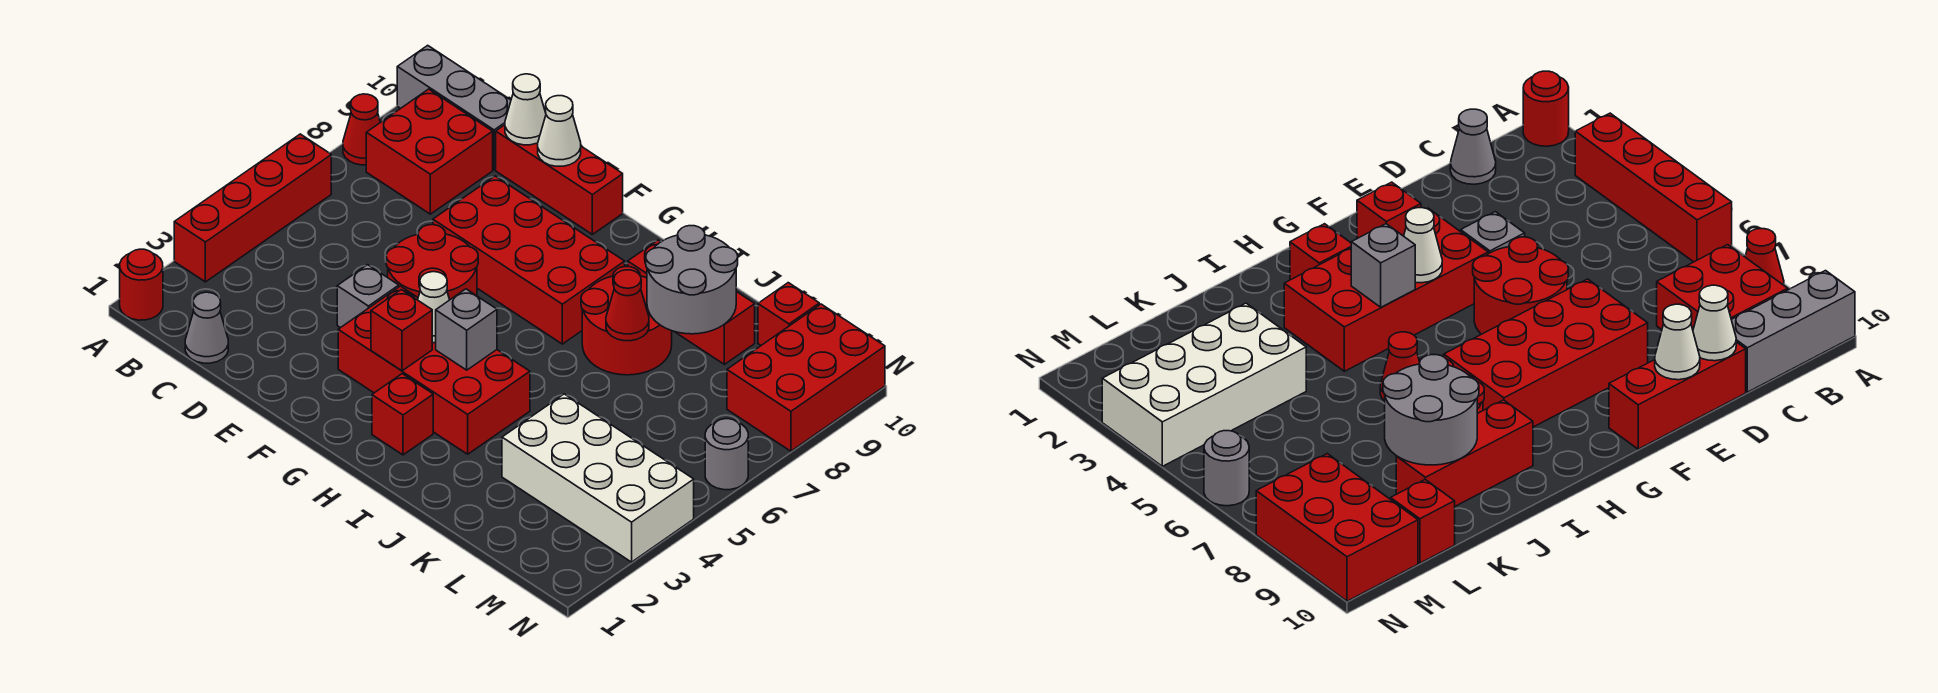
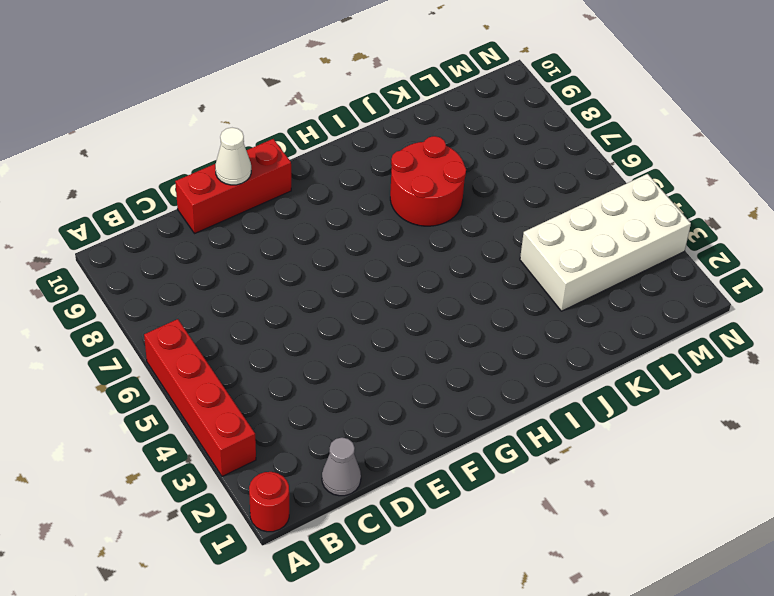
none -> red 1x1 cone [343,94,380,165]
none -> grey 1x3 brick [397,45,511,170]
none -> red 2x2 brick [366,89,493,214]

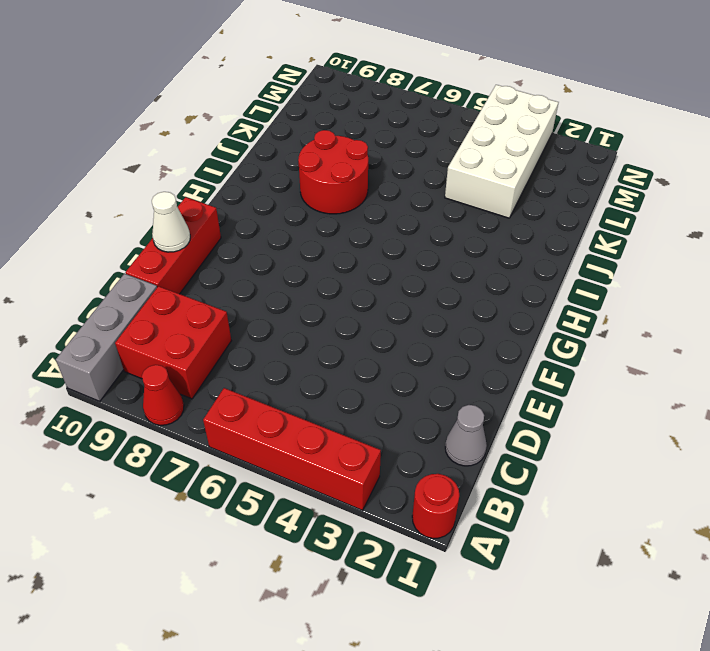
none -> grey 1x1 brick [337,265,399,328]
none -> red 2x2 round brick [386,225,478,300]
none -> red 2x4 brick [433,176,625,344]

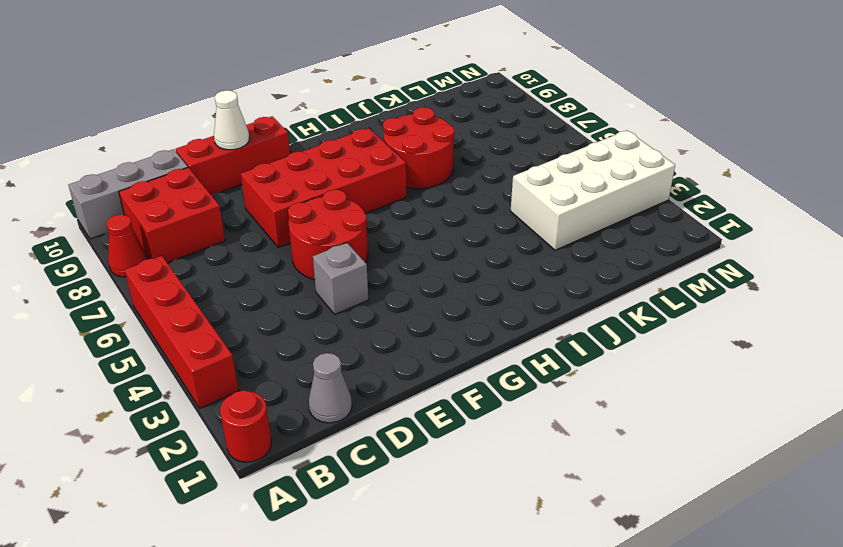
none -> red 2x4 brick [338,286,530,454]
none -> red 1x1 brick [372,374,433,455]
none -> red 1x3 brick [628,240,755,364]

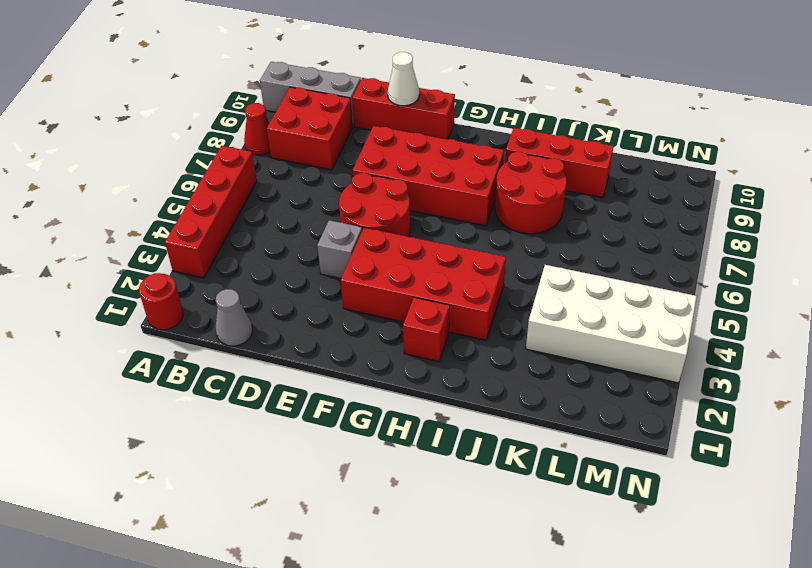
none -> red 1x1 brick [758,283,819,345]
none -> red 2x3 brick [727,304,885,451]
none -> grey 1x1 round brick [705,419,748,490]

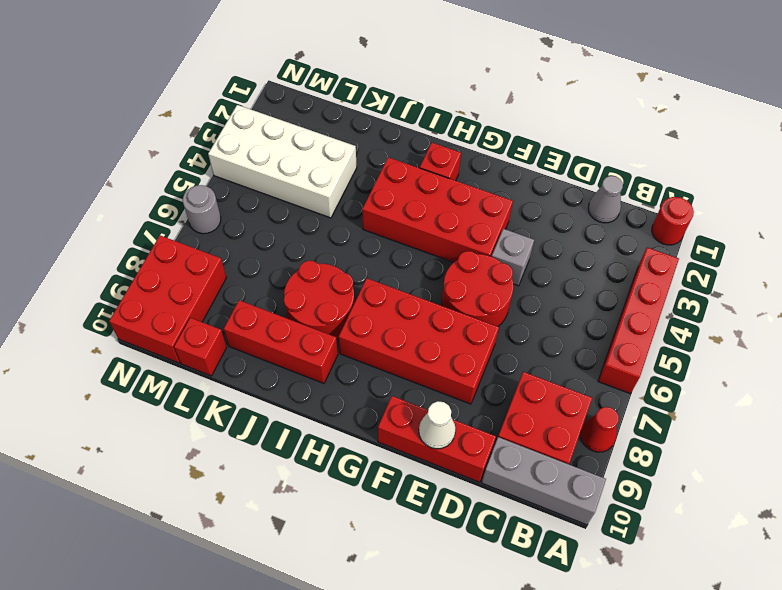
none -> white 1x1 cone [505,74,546,145]
none -> red 1x1 brick [371,290,432,371]
none -> white 1x1 cone [418,272,449,343]

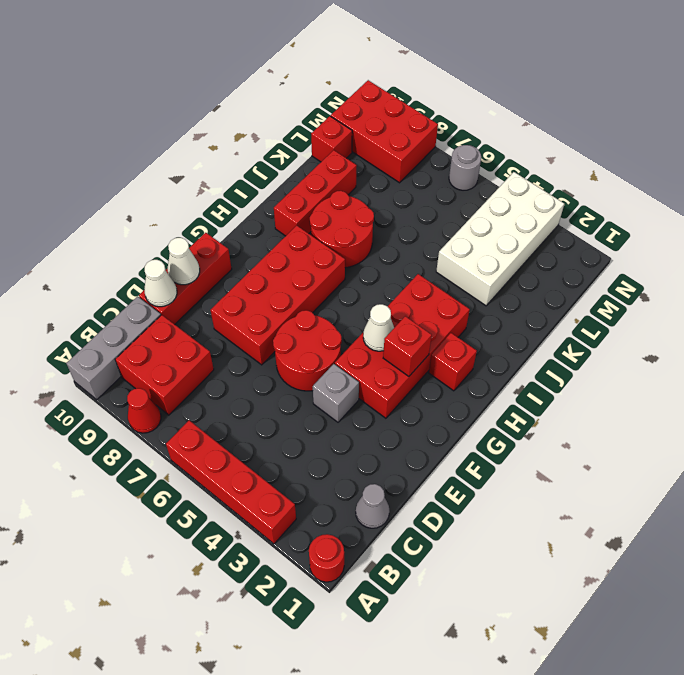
none -> grey 1x1 brick [436,289,497,370]
none -> red 1x1 cone [606,270,649,341]
none -> grey 2x2 round brick [646,226,738,334]

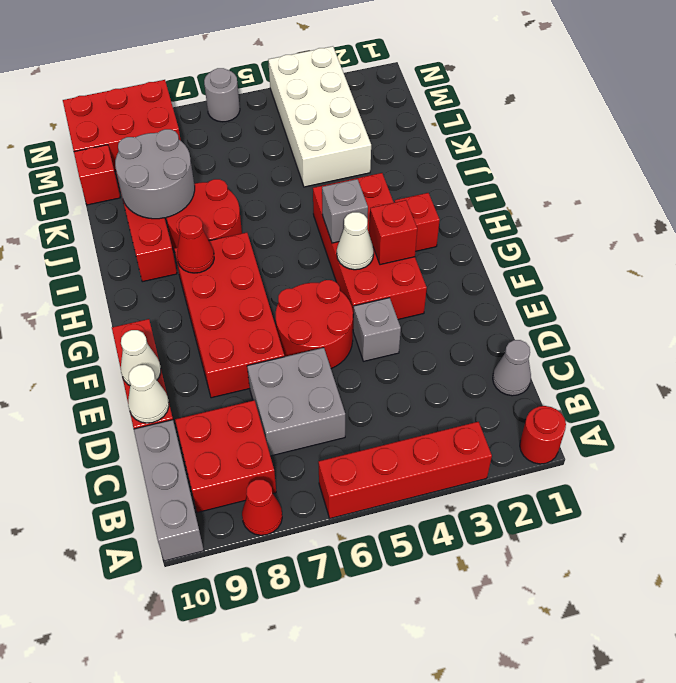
grey 2x2 brick [247,348,345,456] -> none
red 1x1 cone [177,216,214,273] -> red 1x1 cone moved to [606,270,649,341]

